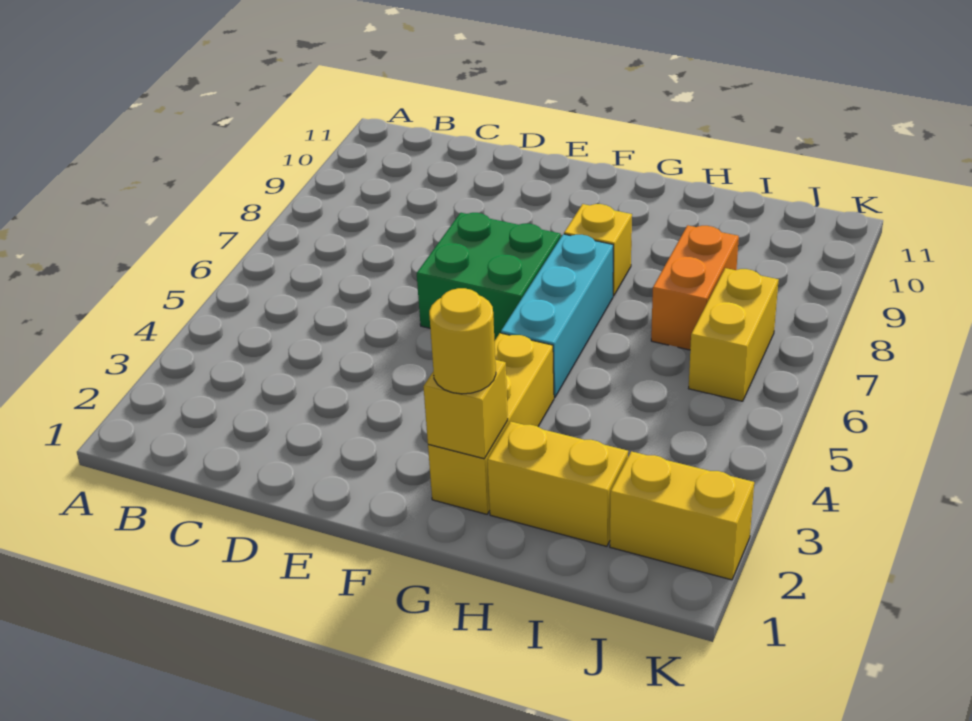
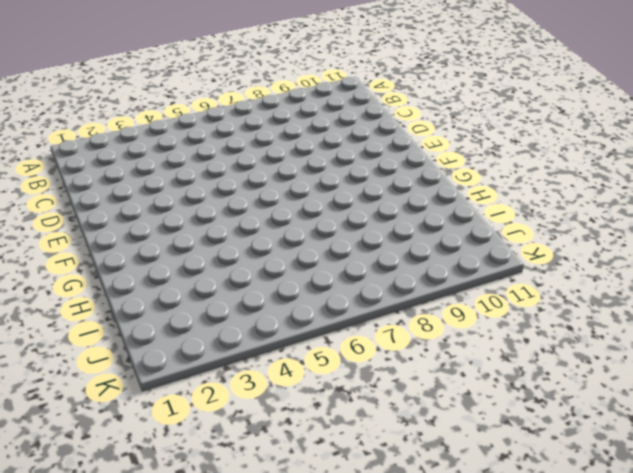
none -> green 2x2 brick [417,213,561,341]
none -> yellow 1x3 brick [428,333,554,514]

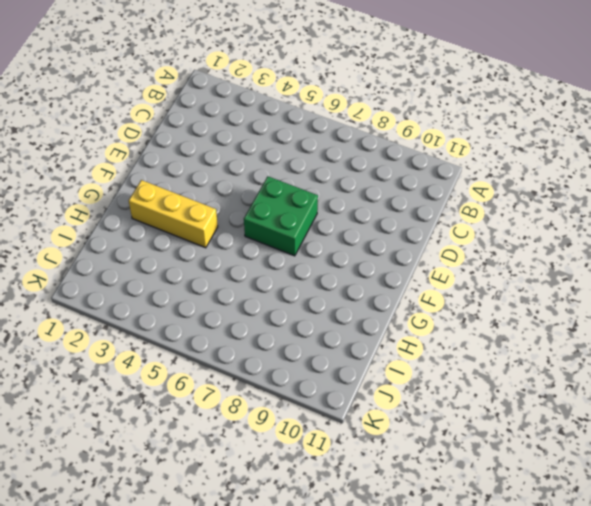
none -> cyan 1x3 brick [501,234,613,398]
none -> yellow 1x1 brick [564,204,632,296]

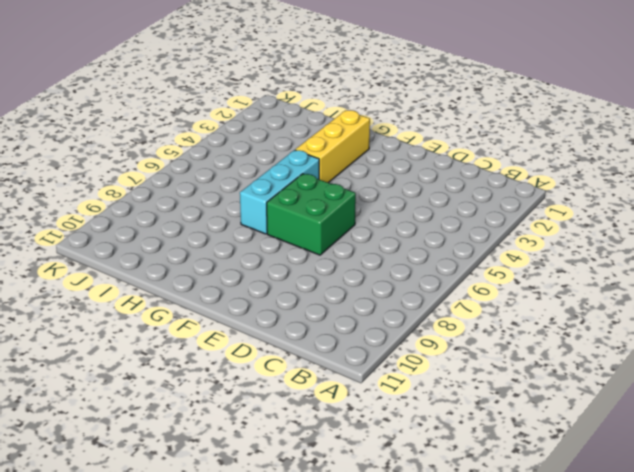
none -> yellow 1x1 brick [564,204,632,296]
none -> yellow 1x2 brick [487,422,628,546]

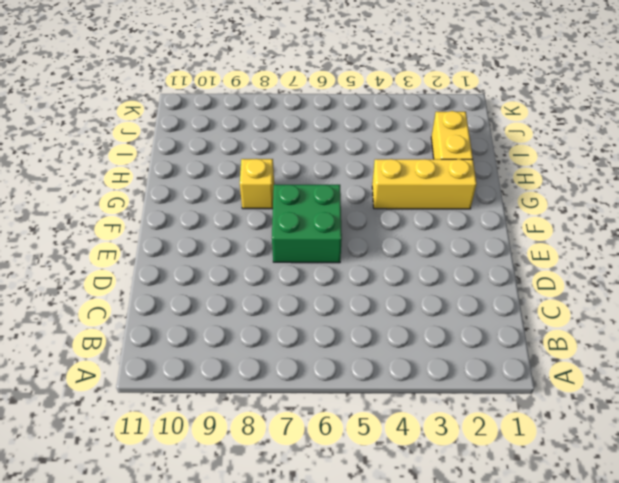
none -> cyan 1x3 brick [501,234,613,398]
none -> orange 1x2 brick [651,225,739,350]

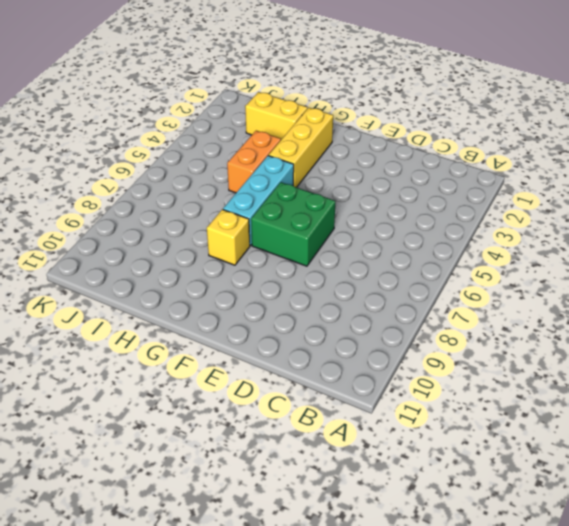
orange 1x2 brick [227,131,281,193] -> orange 1x2 brick moved to [651,225,739,350]
none -> yellow 1x2 brick [610,451,754,580]
none -> yellow 1x2 brick [689,268,779,401]

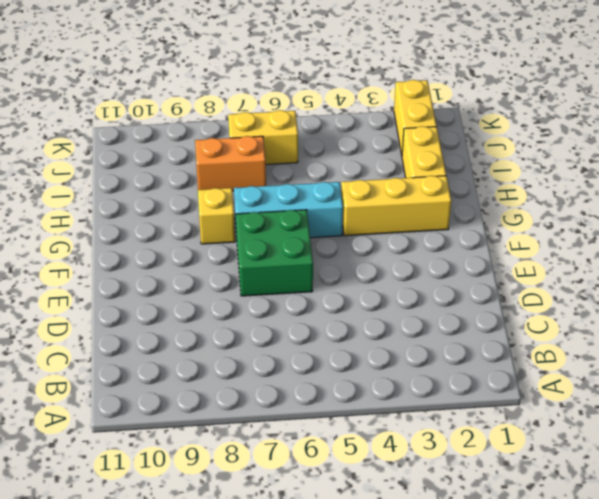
none -> yellow 1x1 brick [423,360,508,459]
none -> yellow 1x1 round brick [429,288,496,394]

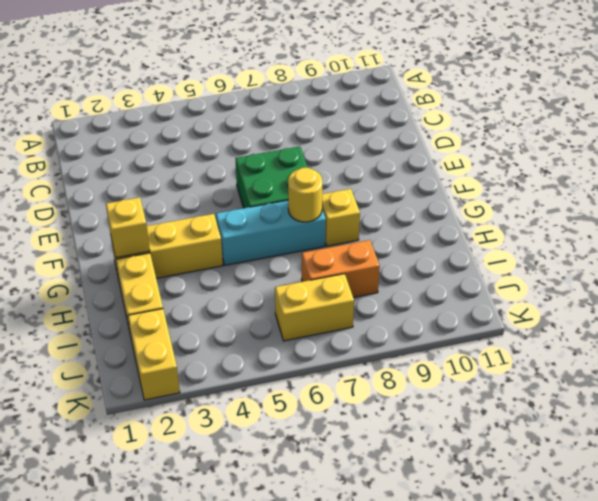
yellow 1x1 round brick [288,168,323,222] -> yellow 1x1 round brick moved to [429,288,496,394]

